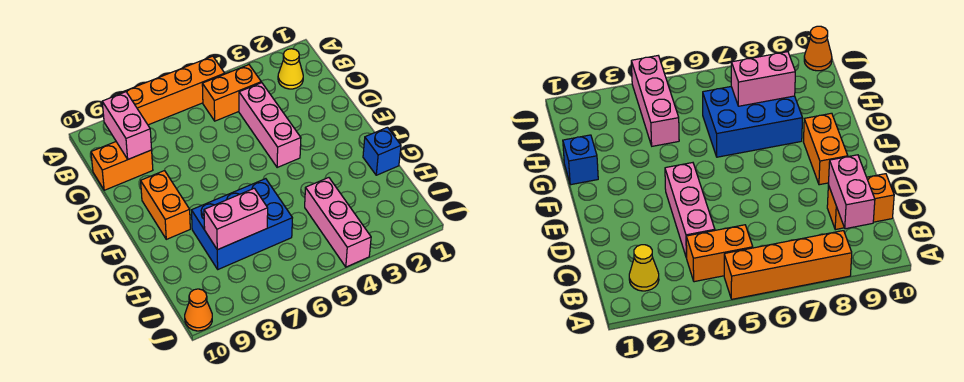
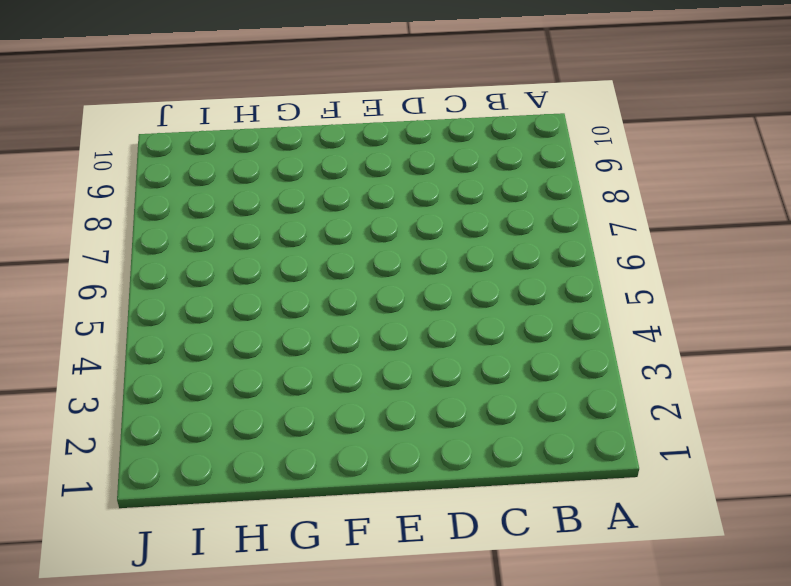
none -> orange 1x4 brick [117,56,225,125]
none -> yellow 1x1 cone [278,49,303,89]
none -> orange 1x2 brick [202,65,261,121]

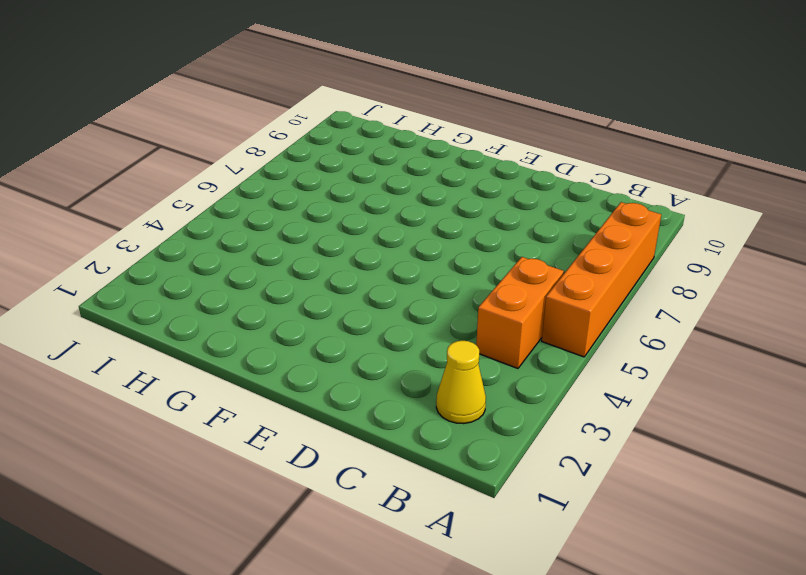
none -> pink 1x3 brick [239,83,301,168]
none -> orange 1x2 brick [91,142,153,190]
none -> orange 1x2 brick [141,171,190,239]

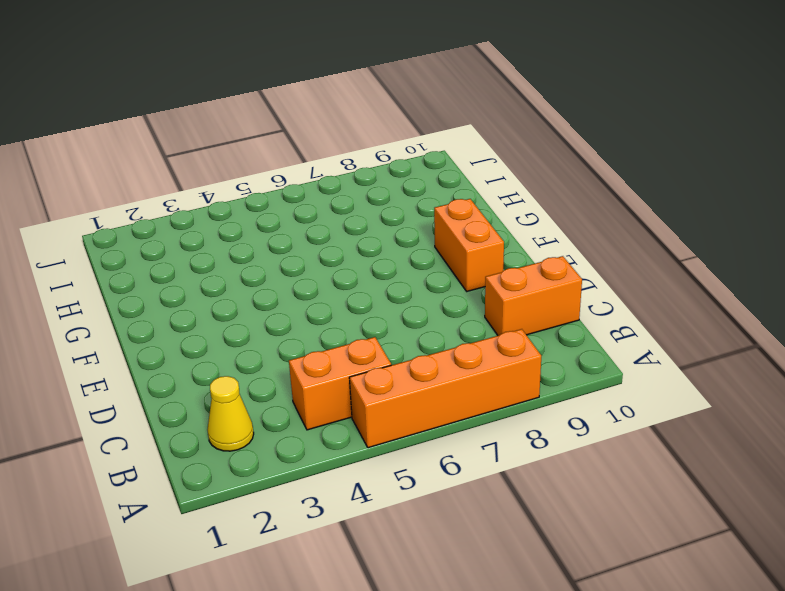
none -> pink 1x3 brick [239,83,301,168]
none -> blue 1x1 brick [363,127,401,175]
none -> blue 2x3 brick [192,179,292,269]

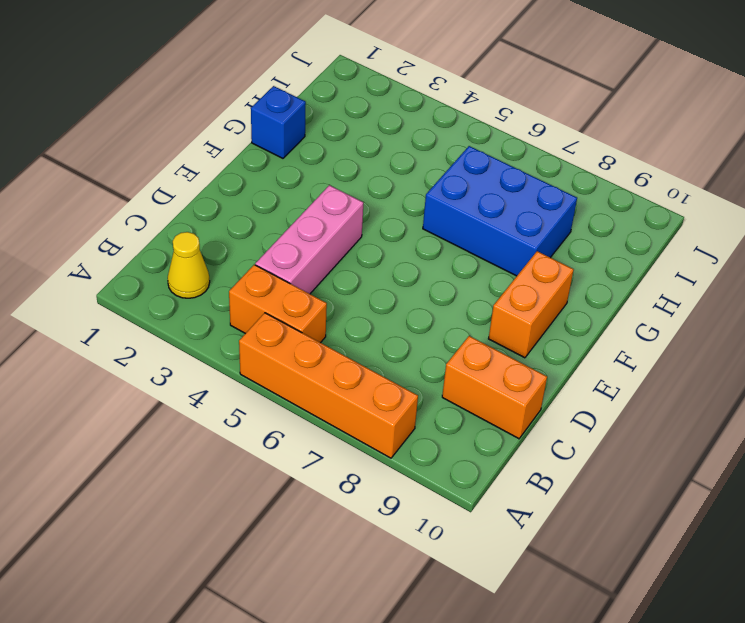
none -> pink 1x3 brick [305,178,371,267]
none -> orange 1x1 cone [185,289,212,331]
none -> pink 1x2 brick [102,92,152,159]

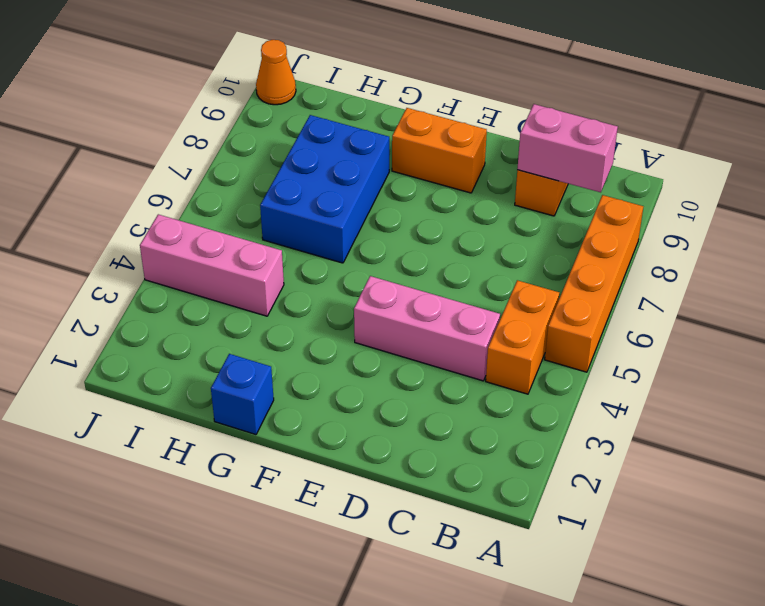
none -> yellow 1x1 cone [278,49,303,89]
none -> pink 1x2 brick [204,188,268,250]

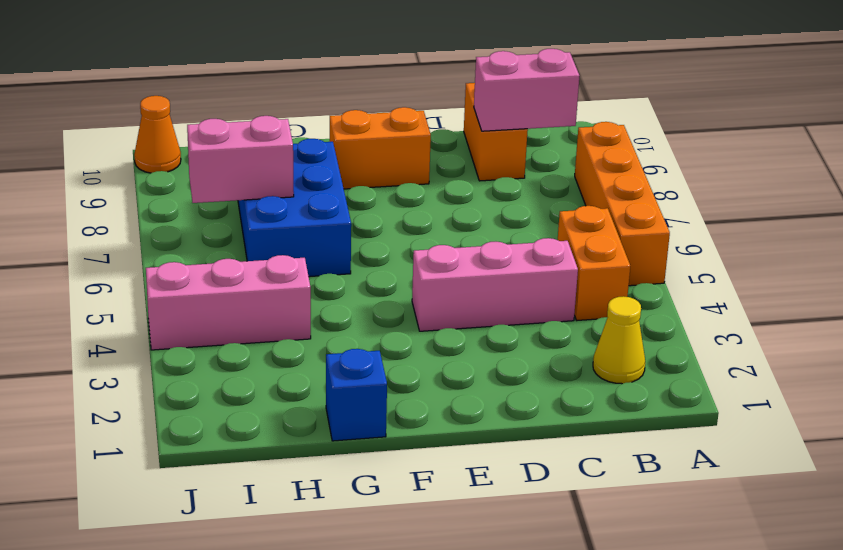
pink 1x2 brick [187,116,294,203] -> pink 1x2 brick turned to [204,188,268,250]

